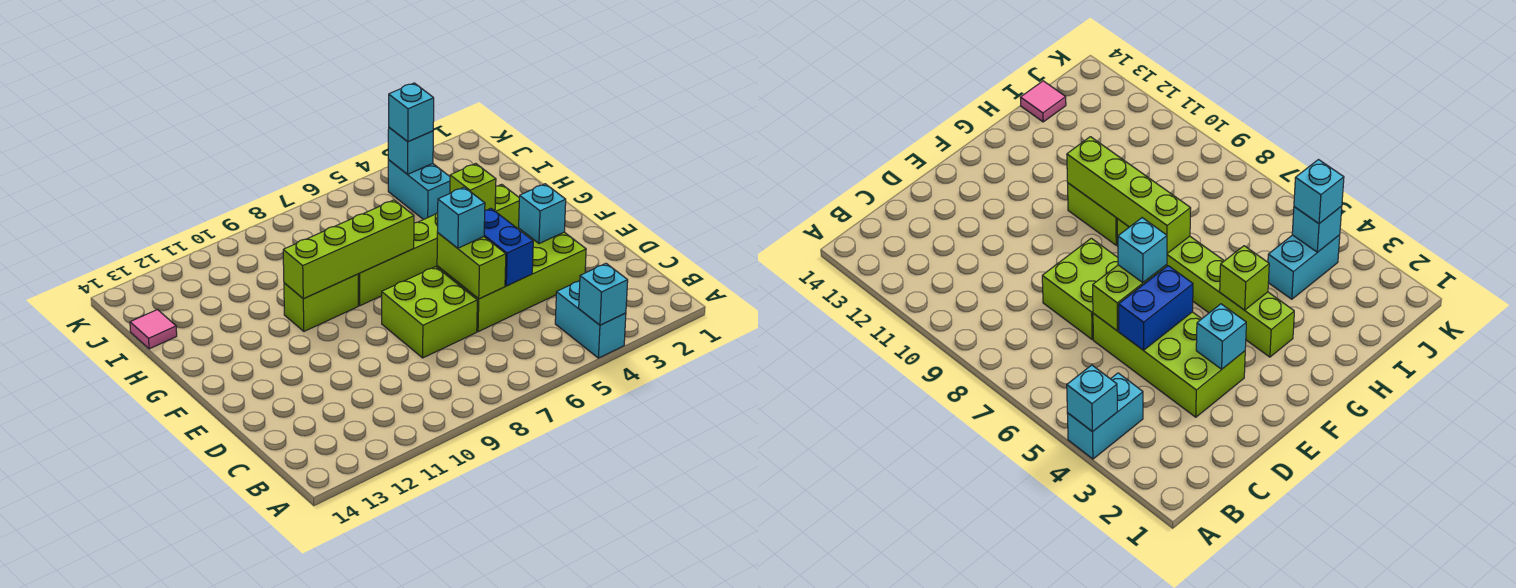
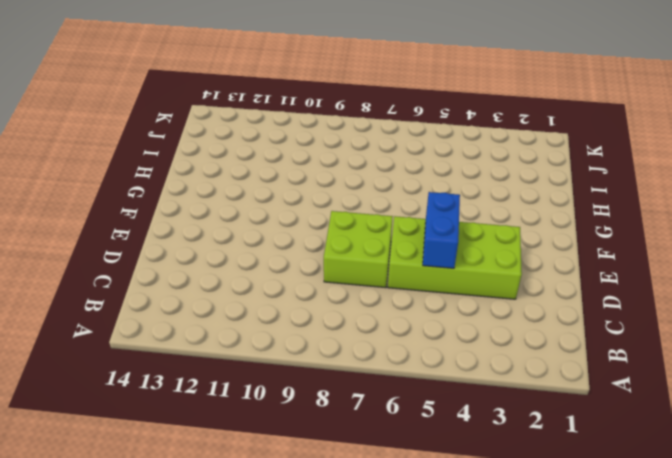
none -> cyan 1x2 brick [555,281,626,358]
none -> lime 1x6 brick [358,184,519,306]
none -> lime 1x2 brick [284,274,358,331]

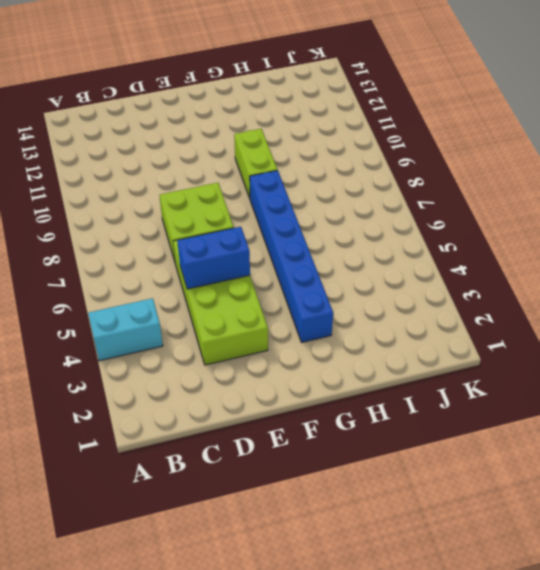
blue 1x6 brick [250,170,333,342] -> lime 1x6 brick [358,184,519,306]
none -> cyan 1x2 brick [388,160,450,220]
none -> pink 1x1 tile [130,310,177,349]
none -> cyan 1x1 brick [579,263,628,325]

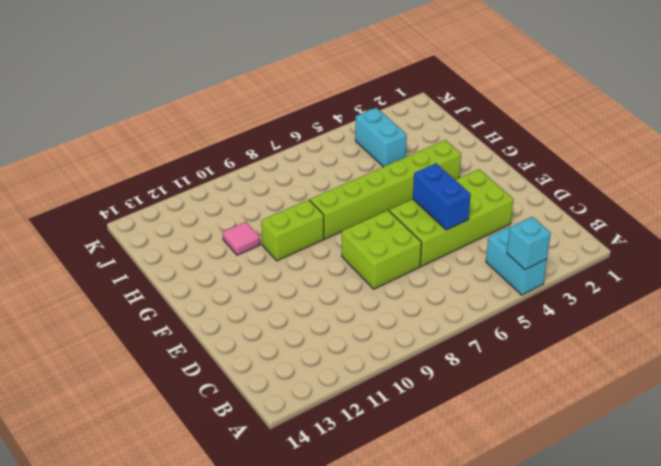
pink 1x1 tile [223,222,260,255] -> pink 1x1 tile moved to [130,310,177,349]
none -> lime 1x2 brick [437,233,506,299]
none -> cyan 1x1 brick [519,184,566,244]
none -> lime 1x1 brick [450,164,496,211]

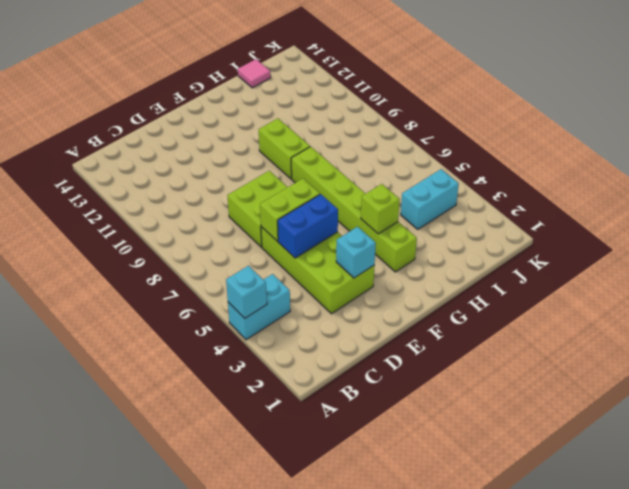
none -> lime 1x4 brick [283,200,414,299]
none -> cyan 1x1 brick [388,128,433,174]
none -> cyan 1x1 brick [437,187,485,248]

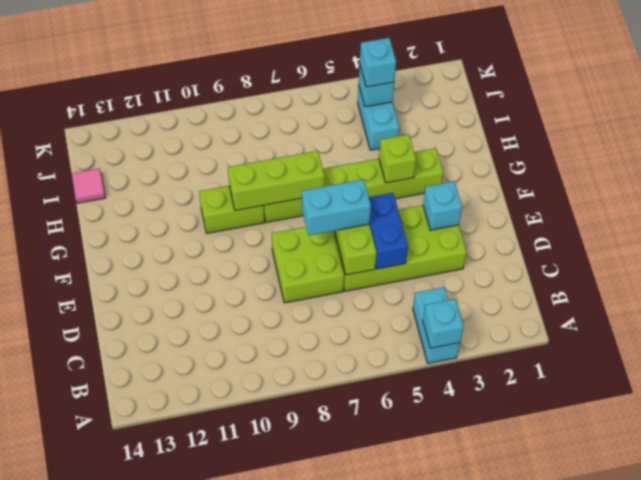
cyan 1x2 brick [302,179,371,235] -> cyan 1x1 brick [437,187,485,248]
lime 1x3 brick [228,151,325,210] -> lime 1x4 brick [283,200,414,299]

